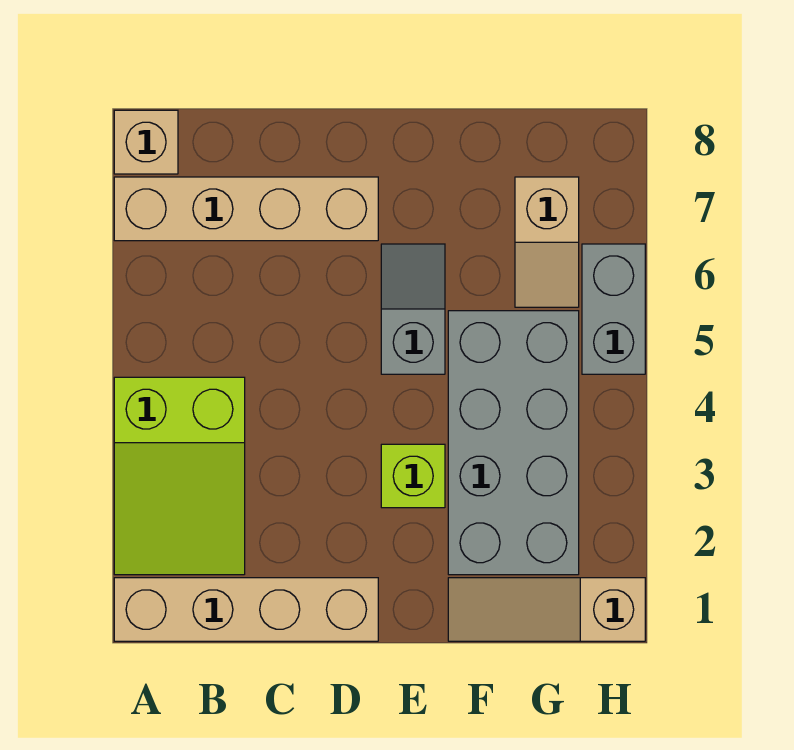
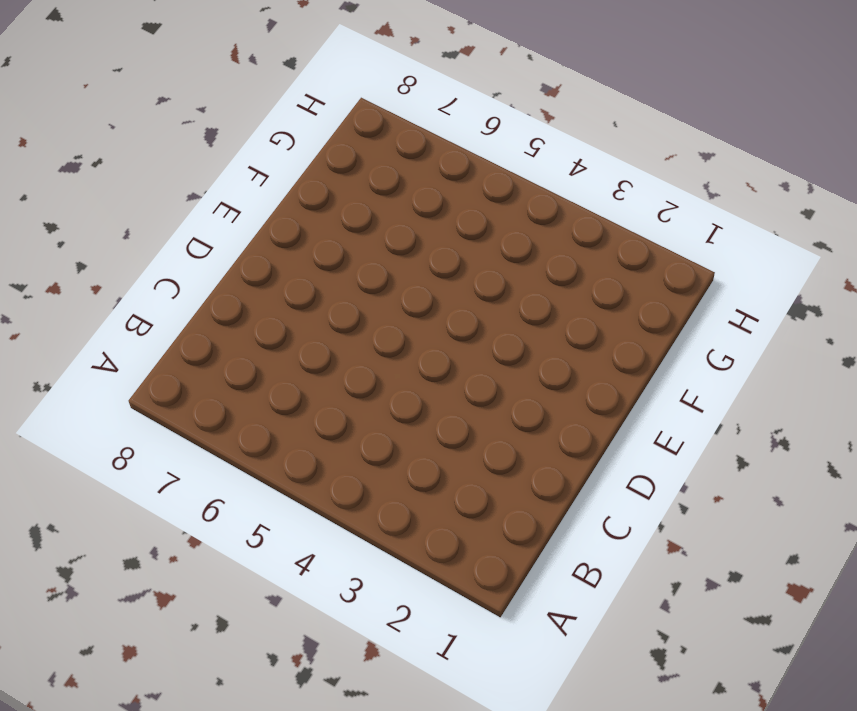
none -> tan 1x4 brick [114,578,378,641]
none -> lime 2x3 slope [114,377,245,575]

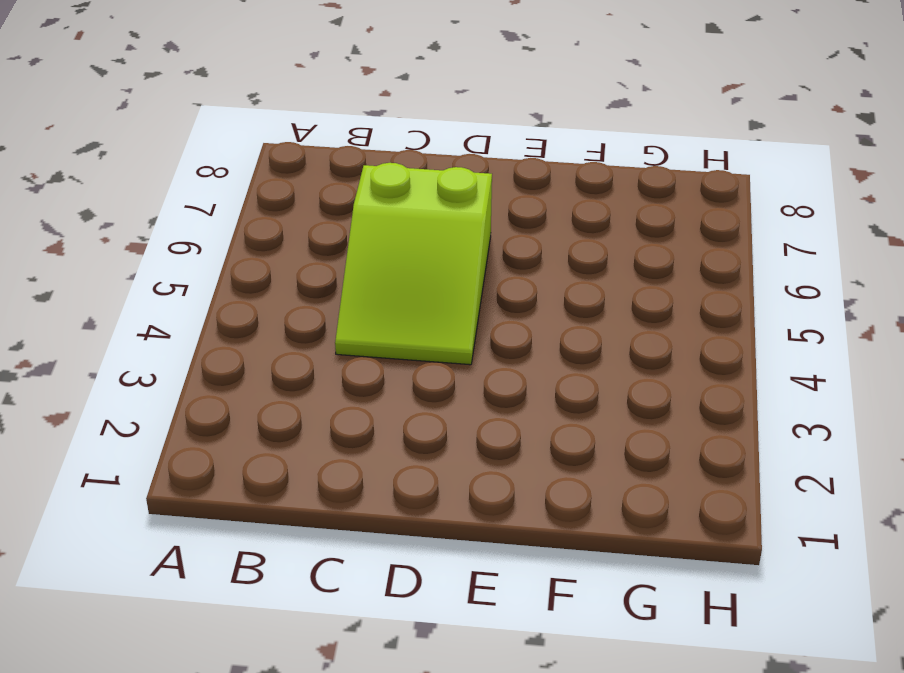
lime 2x3 slope [335,163,492,365] -> lime 2x3 slope moved to [114,377,245,575]
none -> tan 1x4 brick [114,578,378,641]
none -> tan 1x4 brick [114,177,378,241]

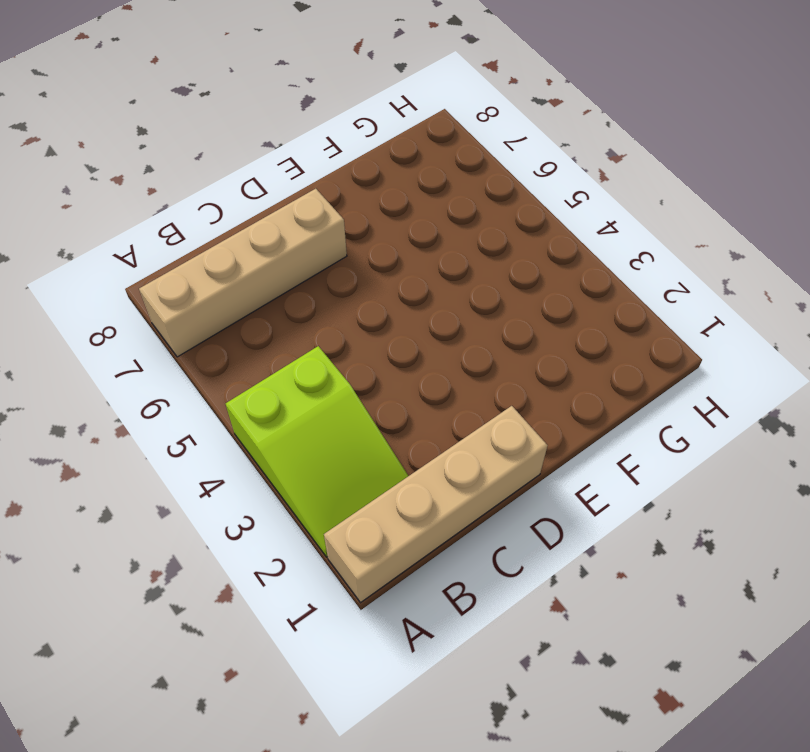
none -> tan 1x1 brick [114,110,178,174]
none -> lime 1x1 brick [381,444,445,508]

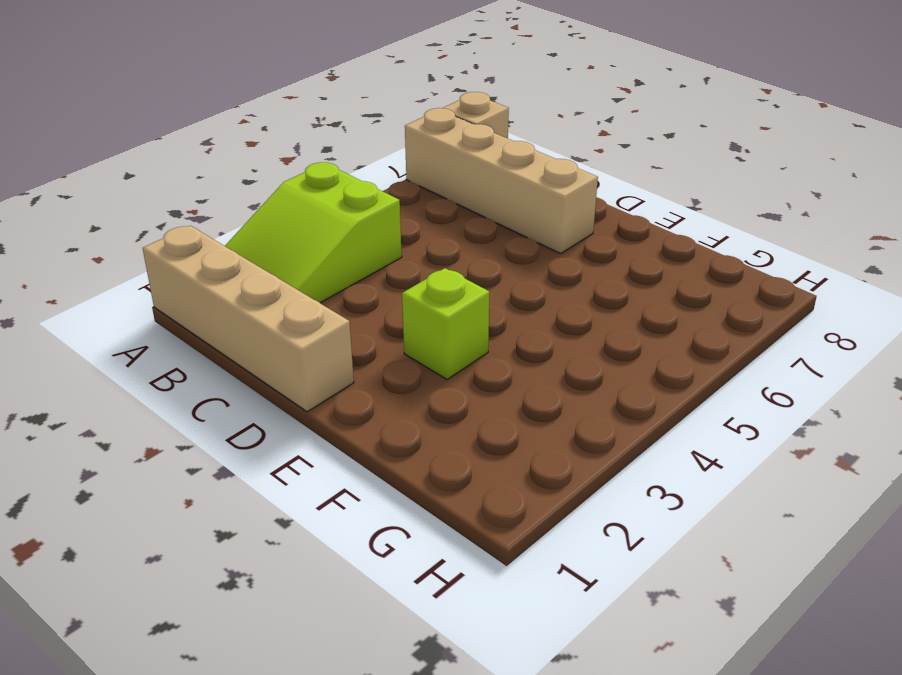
none -> grey 1x2 slope [381,244,445,374]
none -> tan 1x3 slope [448,578,645,641]

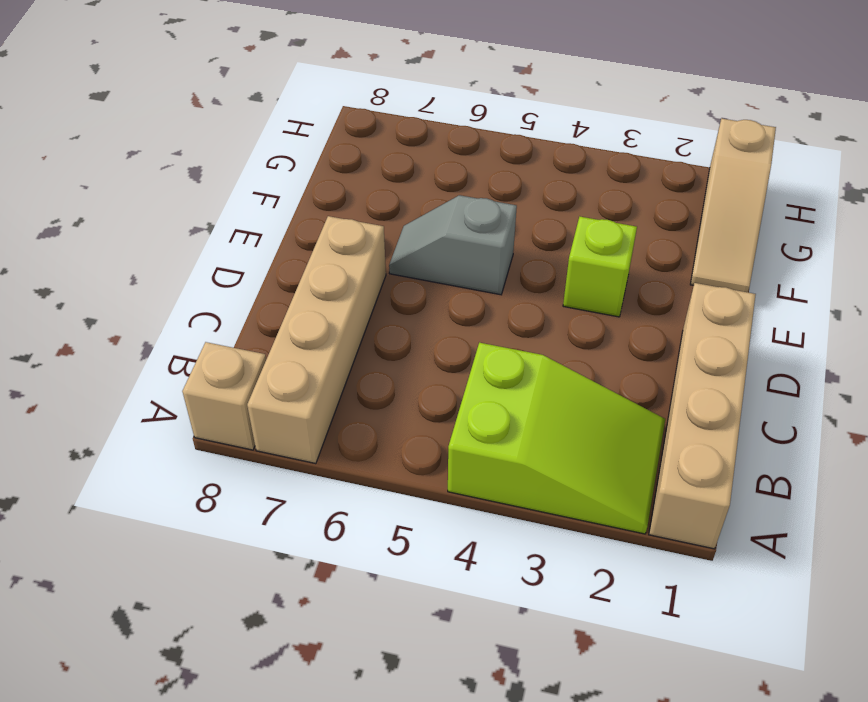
none -> grey 2x4 brick [448,311,579,575]
none -> tan 1x2 slope [515,177,579,307]

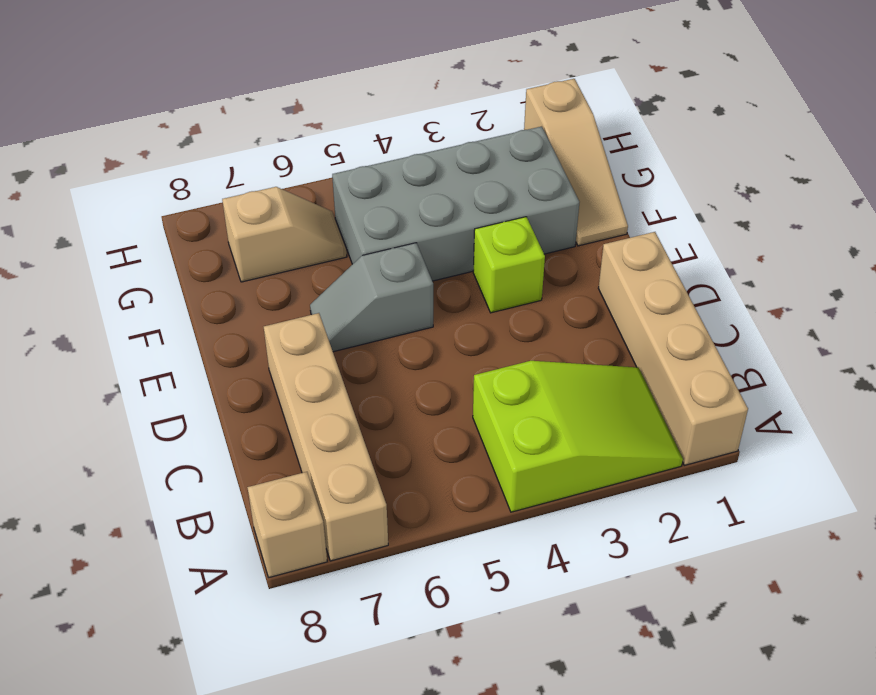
none -> grey 1x2 brick [582,244,645,374]

